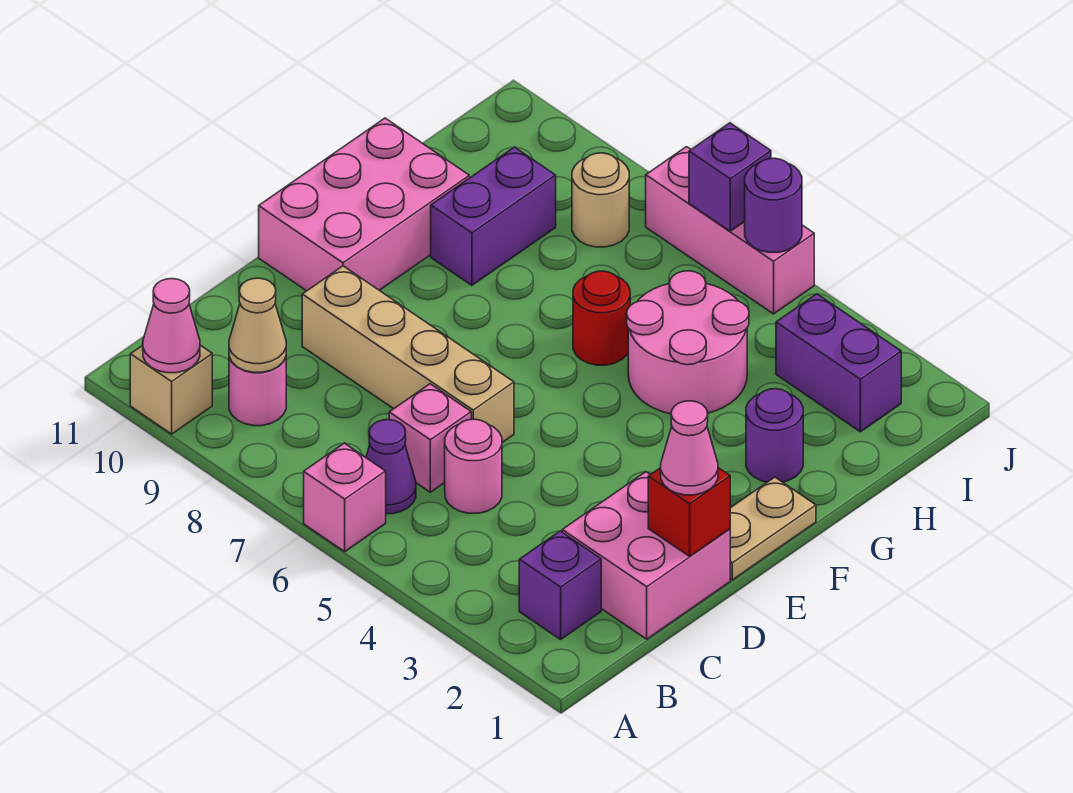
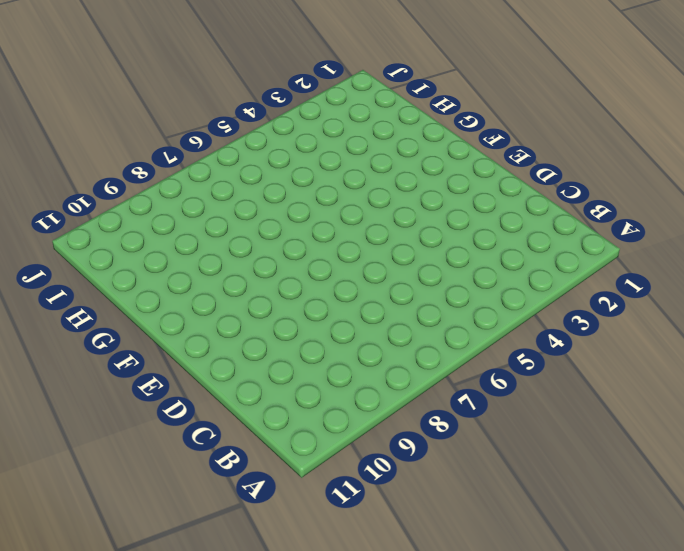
none -> pink 1x1 brick [304,443,386,551]
none -> tan 1x1 brick [130,345,212,434]
none -> purple 1x1 brick [519,531,601,639]

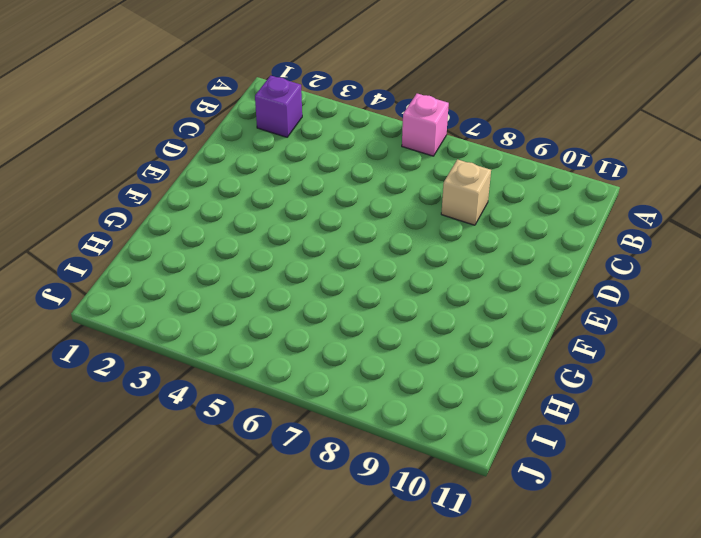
tan 1x1 brick [441,159,491,225] -> tan 1x1 brick moved to [130,345,212,434]
none -> purple 1x1 cone [366,420,416,514]
none -> pink 1x1 round brick [229,357,286,426]
none -> pink 2x2 brick [562,472,730,639]

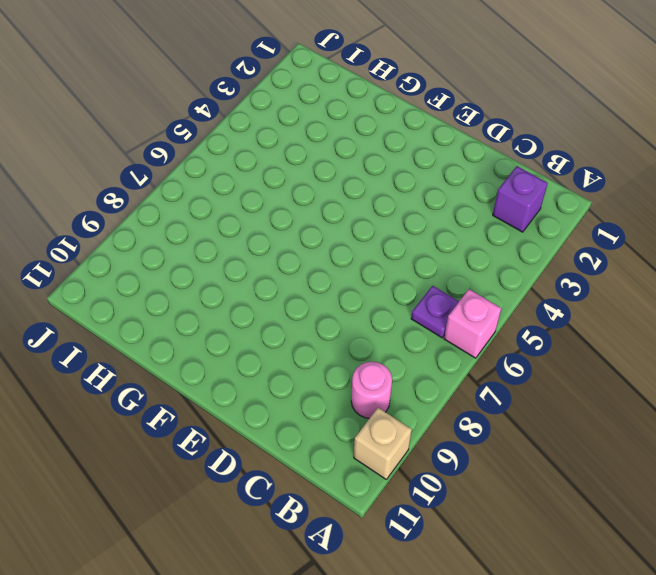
purple 1x1 plate [411,286,459,338] -> purple 1x1 cone [366,420,416,514]
none -> pink 2x2 brick [562,472,730,639]
none -> pink 1x1 round brick [445,419,502,513]
none -> pink 1x1 brick [389,384,471,492]

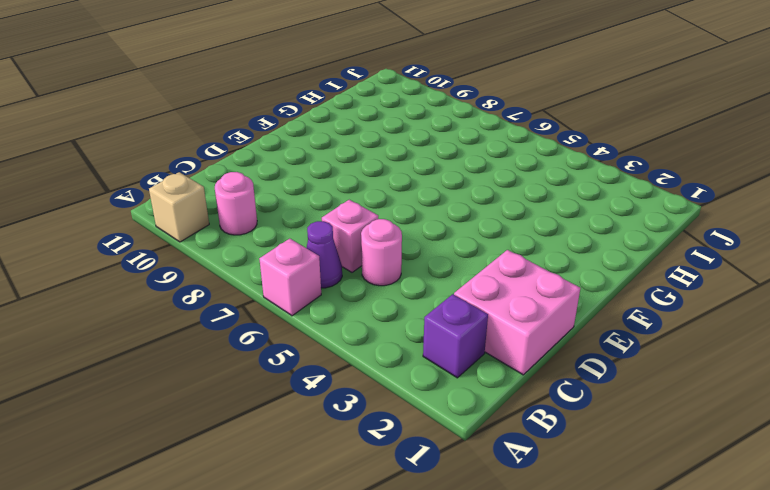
none -> tan 1x4 brick [302,266,514,443]
none -> tan 1x2 plate [730,477,816,580]
none -> pink 2x3 brick [259,118,469,291]

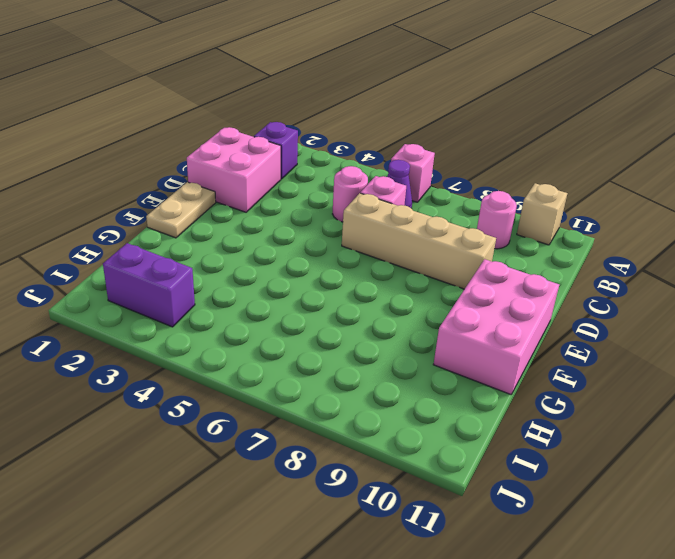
none -> purple 1x1 round brick [746,389,803,482]
none -> pink 2x2 round brick [627,271,749,414]
none -> red 1x1 round brick [573,271,630,365]

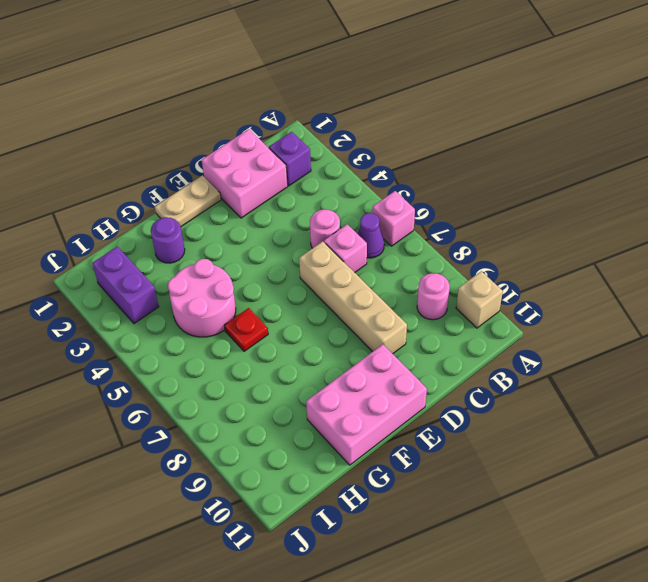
red 1x1 plate [224,308,268,351] -> red 1x1 round brick [573,271,630,365]
none -> purple 1x2 brick [431,147,556,285]
none -> tan 1x1 round brick [572,153,629,247]
none -> pink 1x3 brick [646,147,814,314]

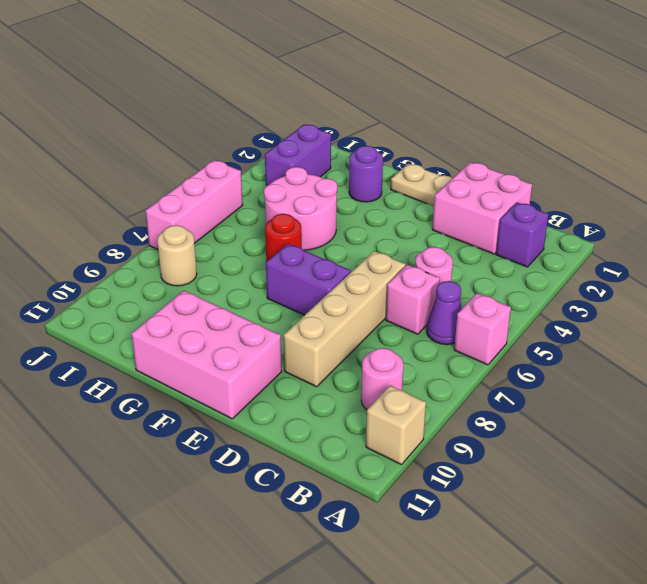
purple 1x2 brick [266,244,351,315] -> purple 1x2 brick moved to [431,147,556,285]
none -> pink 1x1 cone [143,279,200,373]
none -> tan 1x1 cone [229,278,286,372]
none -> red 1x1 brick [648,468,730,556]

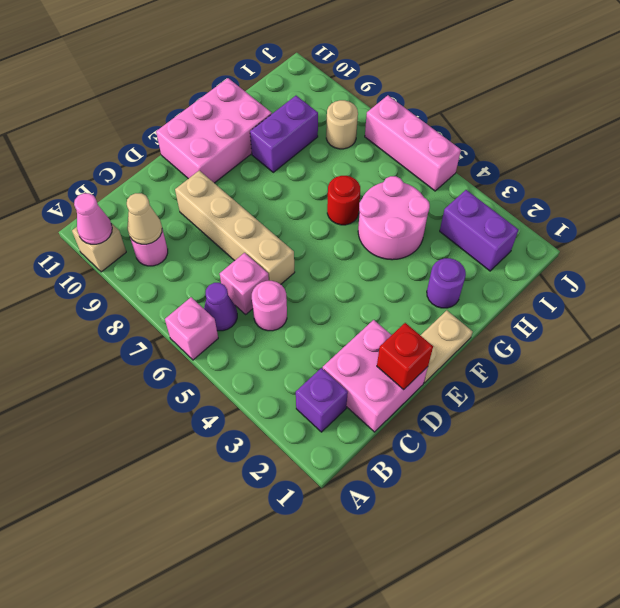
none -> purple 1x1 round brick [745,158,802,252]
none -> purple 1x1 brick [689,123,771,231]
none -> pink 1x1 cone [661,401,718,495]

